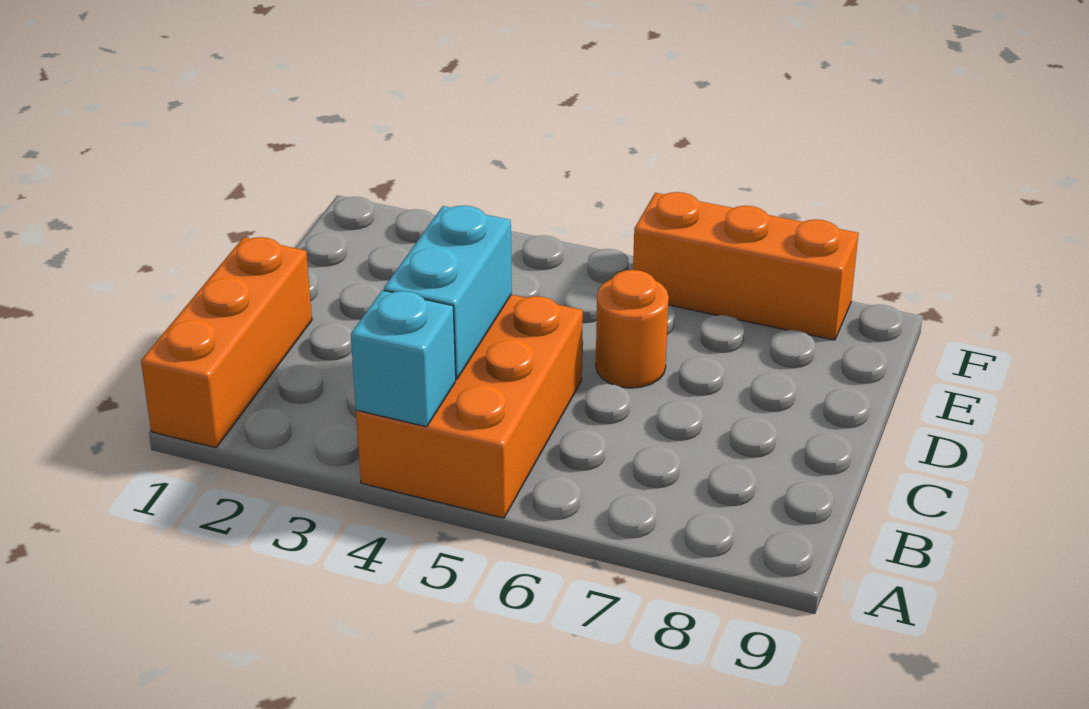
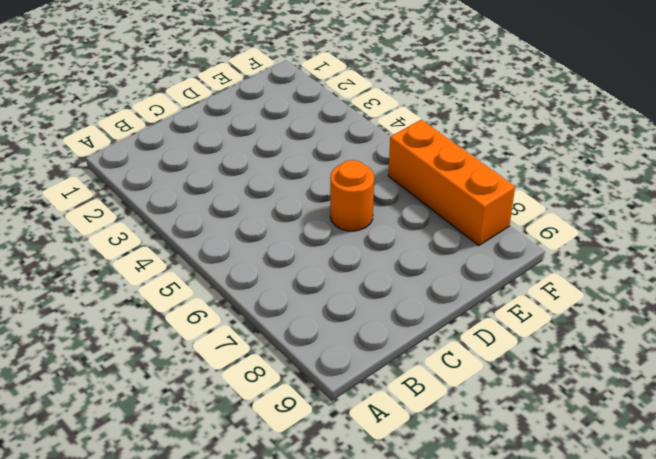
none -> orange 1x3 brick [141,237,312,448]
none -> orange 2x3 brick [356,295,583,518]

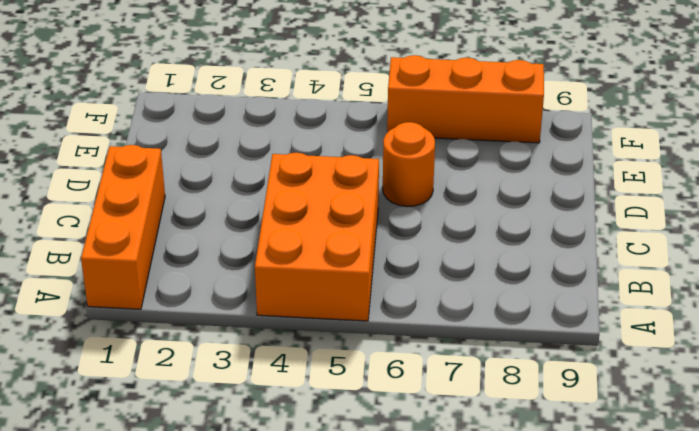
none -> cyan 1x1 brick [351,290,456,427]
none -> cyan 1x2 brick [384,206,512,379]

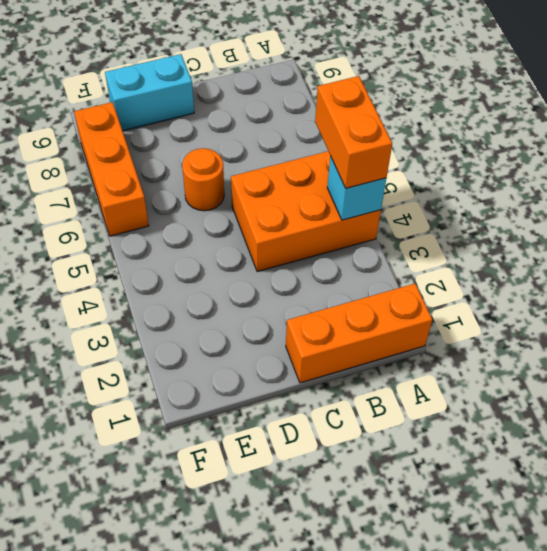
orange 1x2 brick [315,76,392,188] -> none
cyan 1x2 brick [105,54,194,131] -> cyan 1x2 brick moved to [384,206,512,379]

